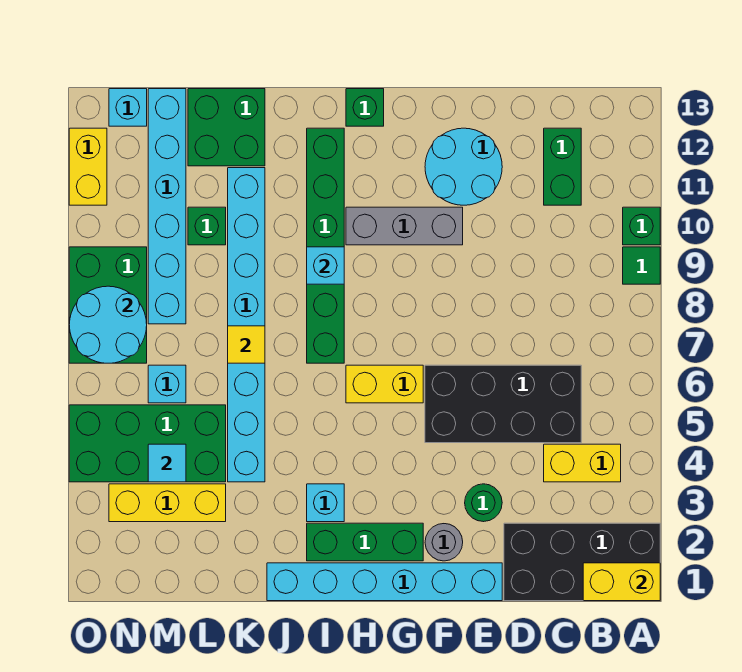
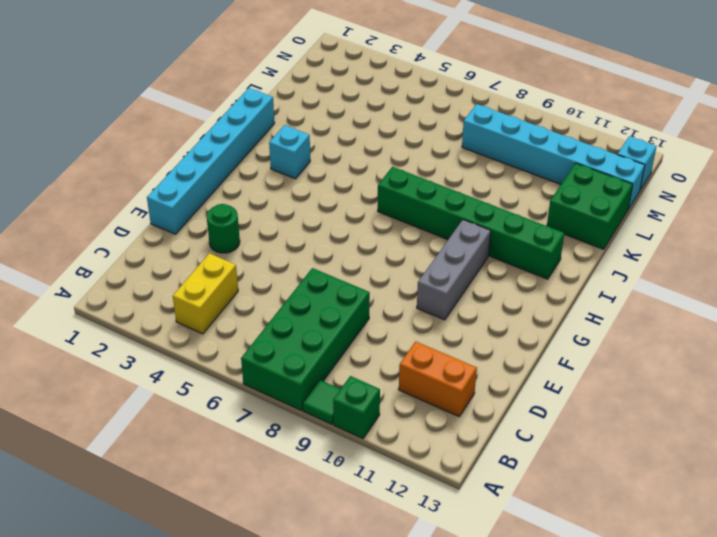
green 2x4 brick [241,268,370,410] -> green 2x4 brick moved to [69,405,226,482]
orange 1x2 brick [399,341,477,417] -> green 1x2 brick [544,128,581,205]
none -> black 2x4 brick [504,523,660,601]
none -> black 2x4 brick [425,365,581,443]
none -> cyan 2x2 round brick [425,128,502,205]
none -> grey 1x1 round brick [425,524,463,561]

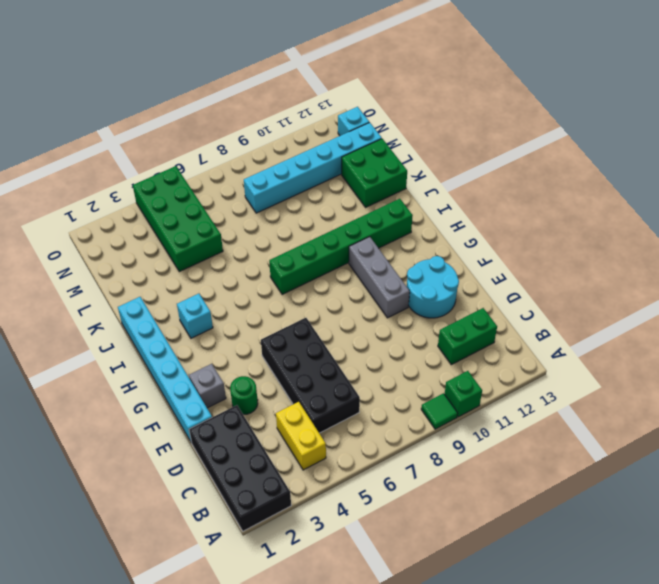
grey 1x1 brick [189,364,226,408] -> grey 1x1 round brick [425,524,463,561]
none -> green 1x3 brick [307,523,423,561]
none -> yellow 1x2 brick [346,365,423,403]
none -> green 1x1 brick [346,89,384,126]
none -> cyan 1x8 brick [228,168,265,482]

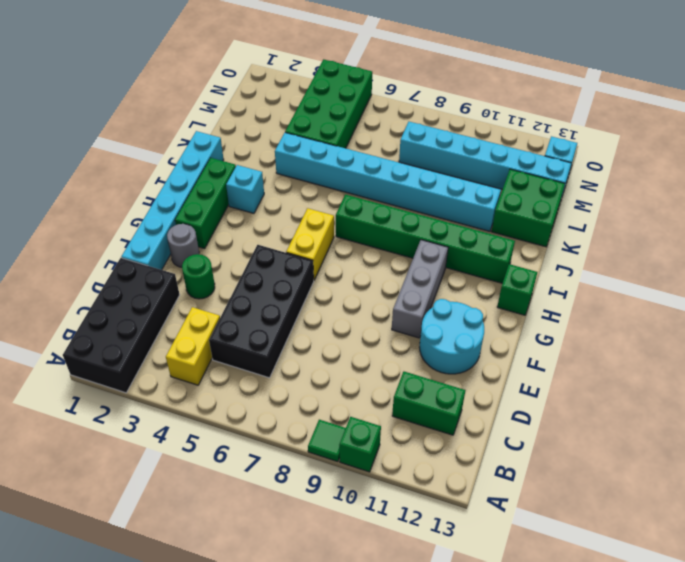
none -> yellow 1x3 brick [109,484,226,522]
none -> green 1x1 brick [188,207,226,245]
none -> cyan 1x1 brick [148,365,186,403]
none -> green 2x3 brick [69,247,147,363]

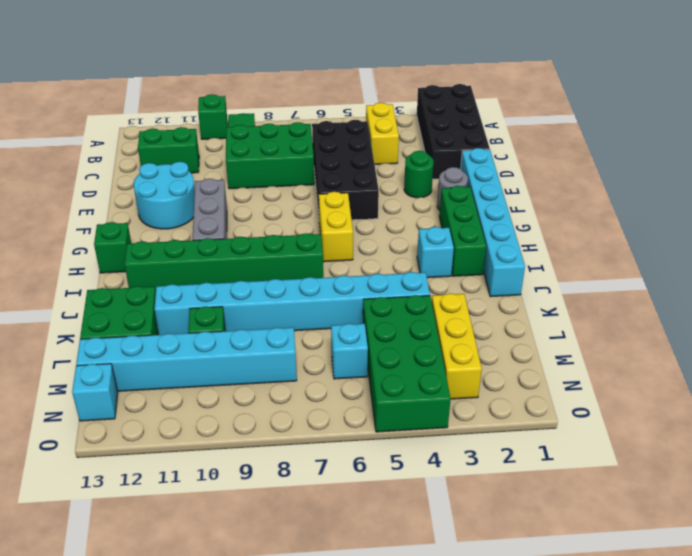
green 2x3 brick [226,122,314,189] -> green 2x3 brick moved to [69,247,147,363]
none -> yellow 1x2 brick [69,128,107,205]
none -> yellow 1x2 brick [583,563,660,601]
none -> cyan 1x1 brick [307,247,344,284]
none -> yellow 1x1 tile [228,326,265,363]

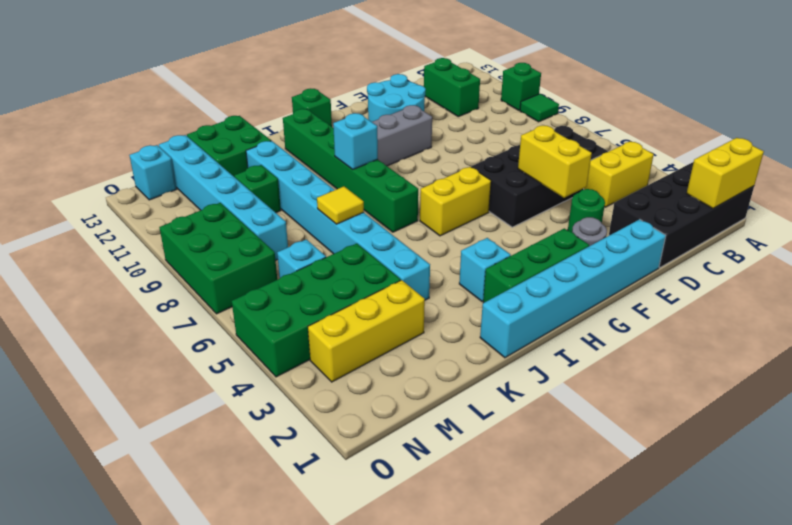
yellow 1x2 brick [518,125,592,198] -> yellow 1x2 brick moved to [69,128,107,205]
none -> cyan 1x1 tile [148,444,186,482]
none -> cyan 2x2 round brick [69,286,147,363]

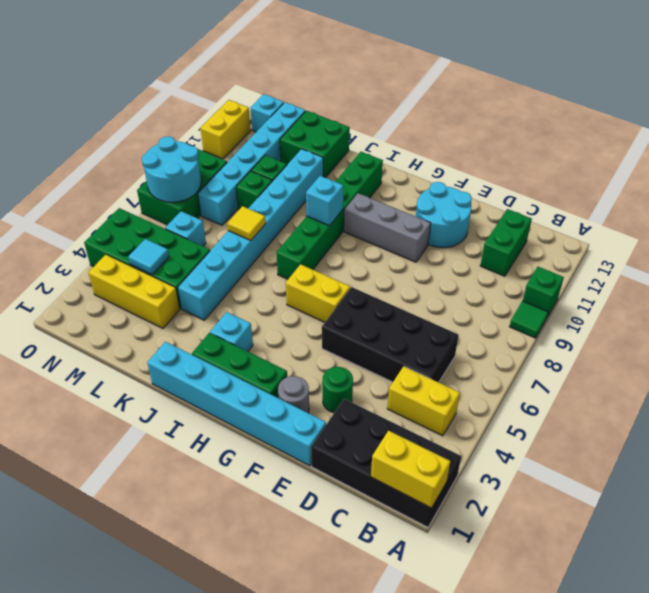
green 1x1 brick [236,171,272,209] -> green 1x1 brick moved to [346,89,384,126]

